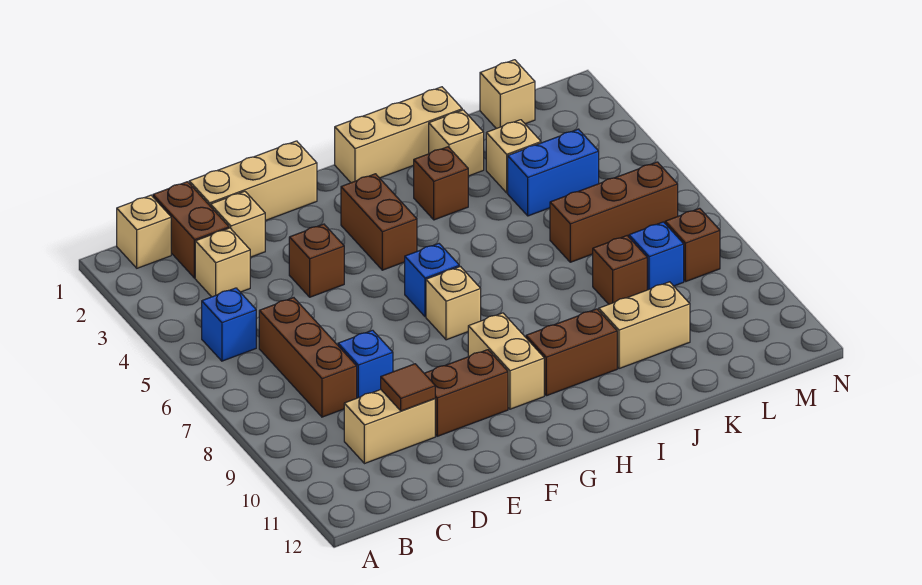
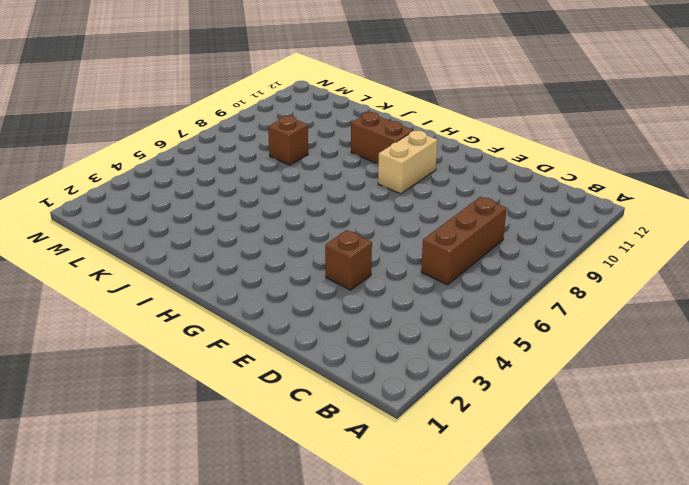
none -> tan 1x1 brick [117,195,171,268]
none -> blue 1x1 brick [202,288,256,361]
none -> brown 1x2 brick [153,182,229,278]

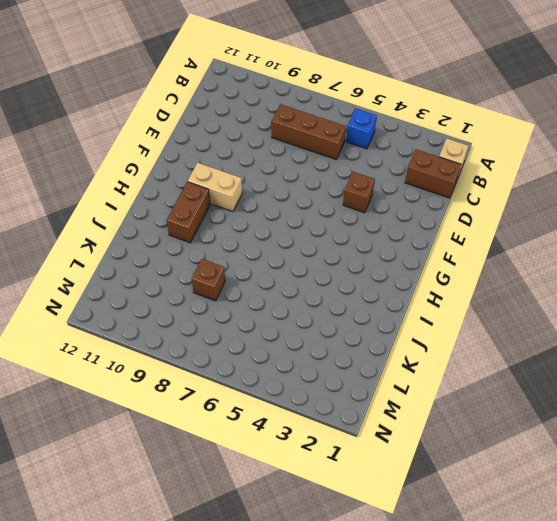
none -> tan 1x1 brick [195,228,250,297]
none -> tan 1x2 brick [344,390,435,464]
none -> tan 1x3 brick [189,141,317,221]

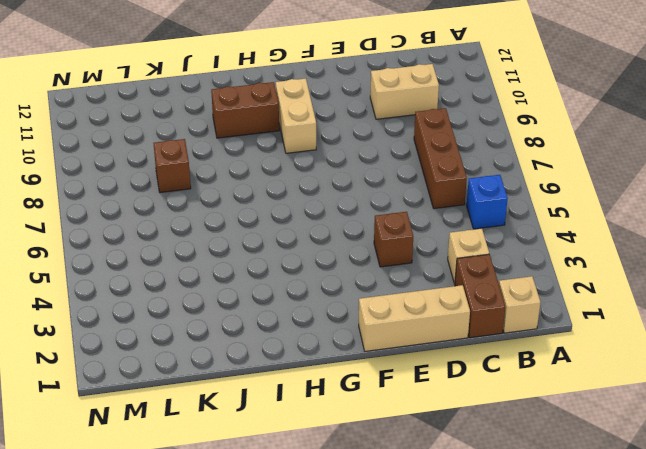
none -> tan 1x1 brick [211,191,265,257]
none -> blue 1x1 brick [338,330,393,398]
none -> brown 1x2 brick [424,350,508,436]

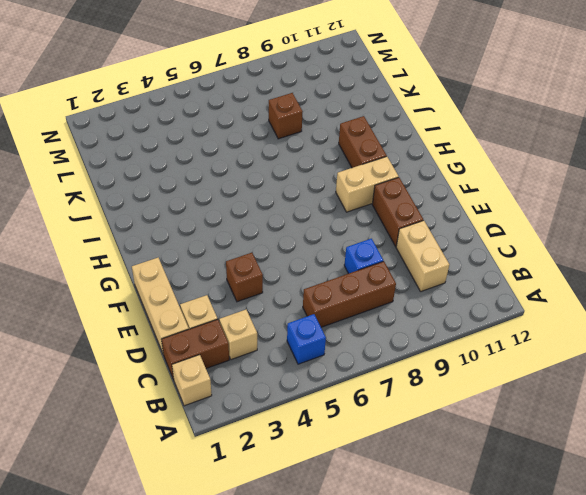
none -> brown 1x2 brick [341,174,417,270]
none -> blue 1x1 brick [405,244,459,317]
none -> tan 1x1 brick [426,267,481,340]

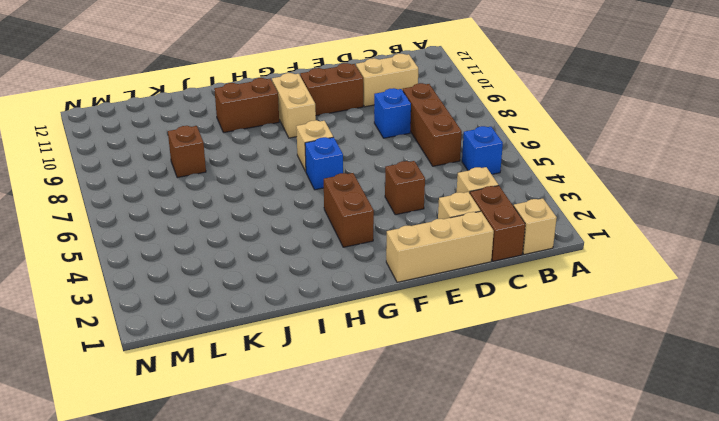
none -> tan 1x3 brick [335,87,462,183]
none -> brown 1x1 brick [414,147,468,220]
none -> tan 1x1 brick [429,110,484,176]

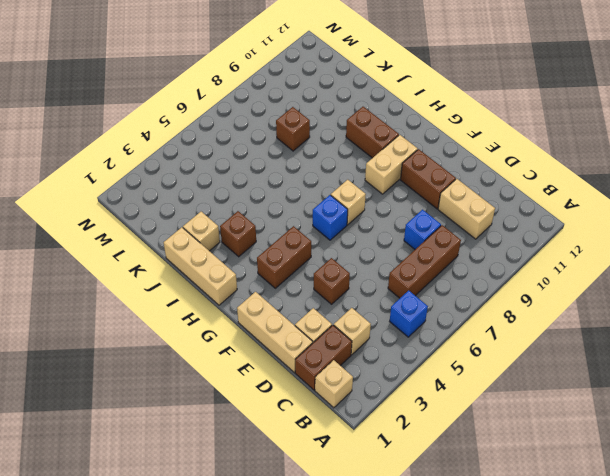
none -> tan 1x2 brick [599,282,690,369]
none -> tan 1x1 brick [486,120,541,193]
none -> blue 1x2 brick [508,129,599,216]

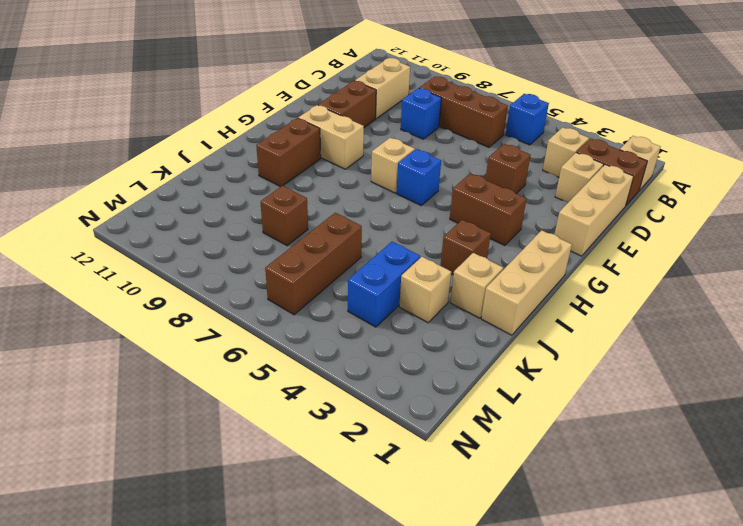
none -> tan 1x2 brick [599,282,690,369]
none -> tan 1x1 brick [480,60,535,129]
none -> blue 1x1 brick [629,222,684,290]

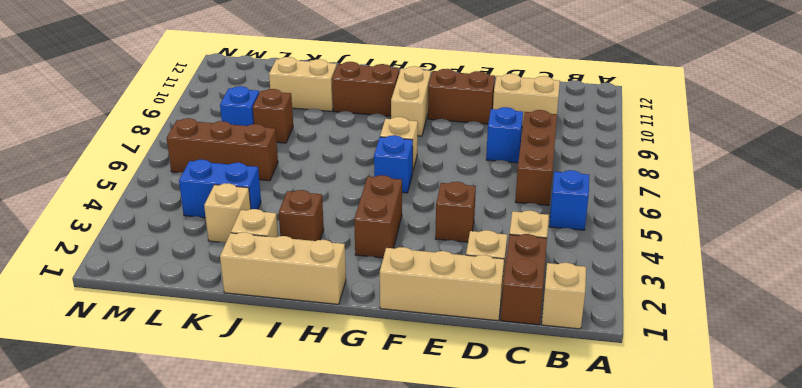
none -> tan 1x1 brick [480,60,535,129]
none -> brown 1x1 brick [665,208,720,282]
none -> brown 1x1 tile [381,364,435,411]

